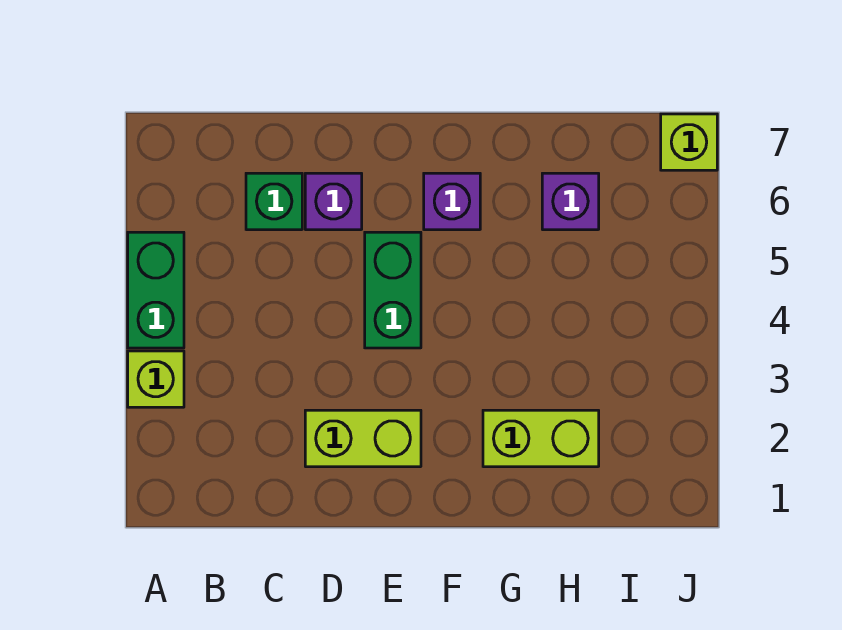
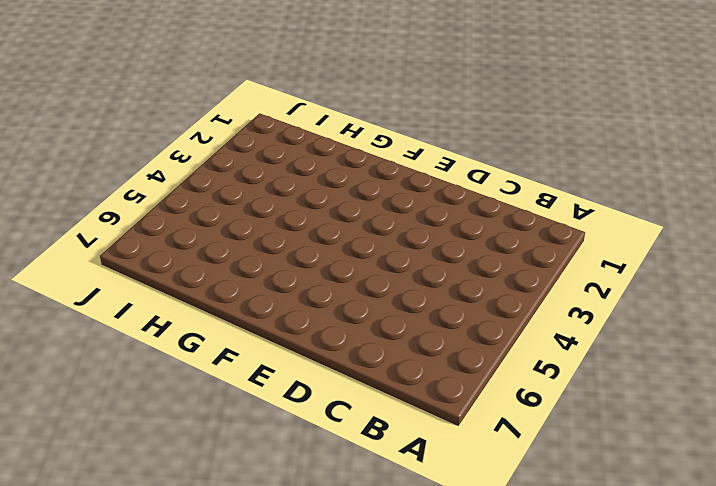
none -> lime 1x1 brick [128,351,184,407]
none -> green 1x2 brick [128,232,184,348]

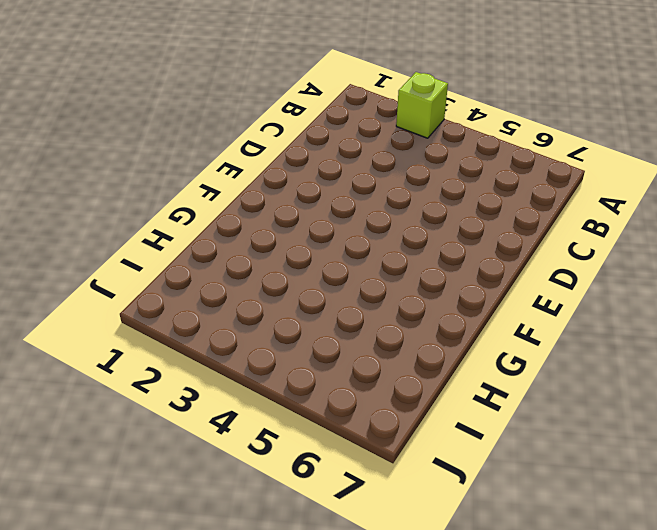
none -> green 1x2 brick [128,232,184,348]
none -> green 1x1 brick [246,173,302,230]

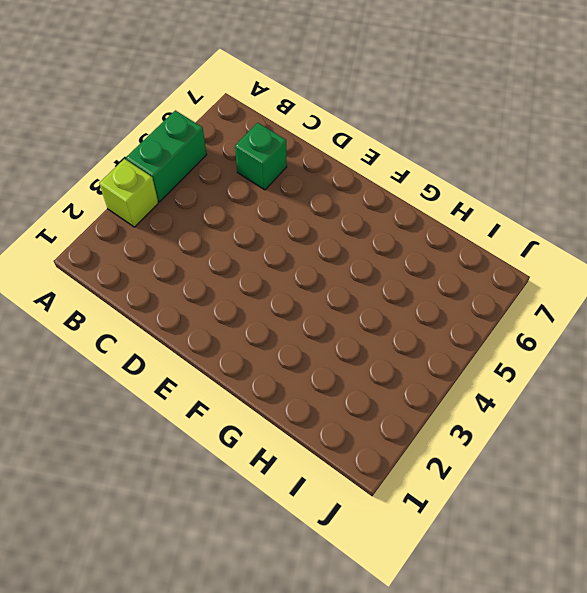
none -> lime 1x2 brick [305,410,421,467]
none -> purple 1x1 brick [305,173,362,230]

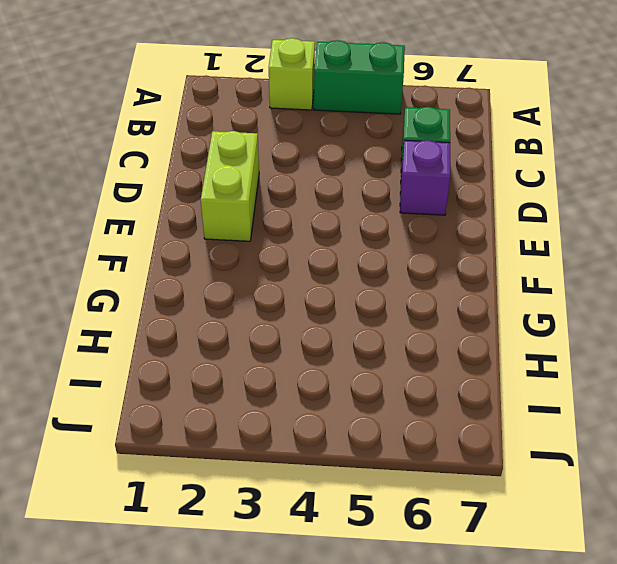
none -> green 1x2 brick [365,232,421,348]
none -> purple 1x1 brick [424,173,480,230]

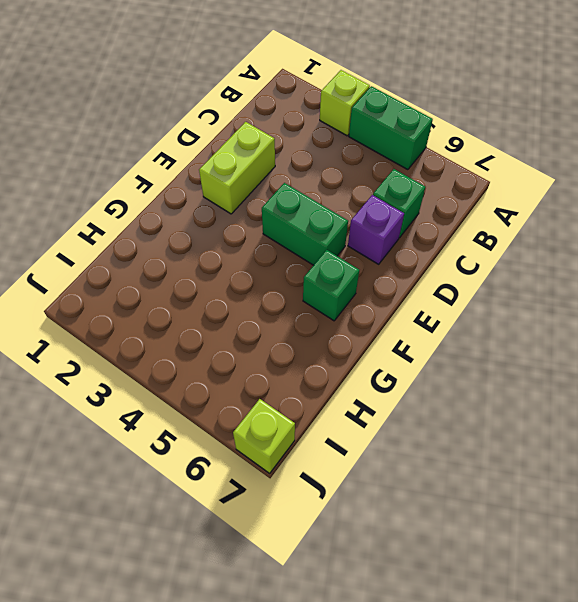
green 1x1 brick [303,250,359,321] -> purple 1x1 brick [424,173,480,230]
none -> lime 1x2 brick [483,410,599,467]
none -> purple 1x1 brick [542,173,599,230]

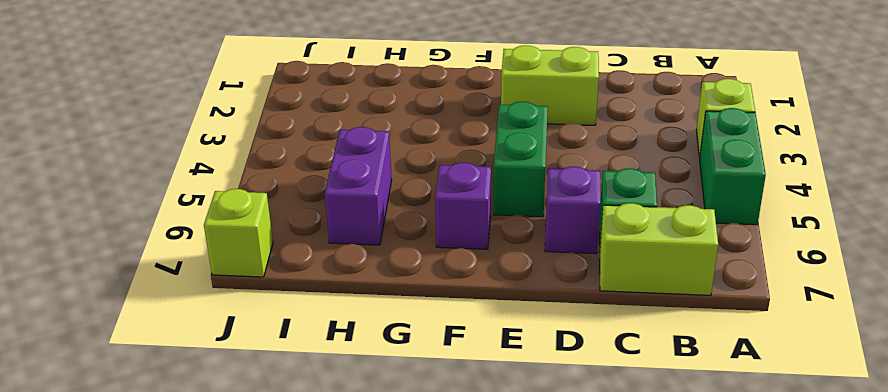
lime 1x2 brick [600,203,718,295] -> lime 1x2 brick moved to [483,410,599,467]
purple 1x2 brick [325,127,392,245] -> purple 1x1 brick [542,173,599,230]

